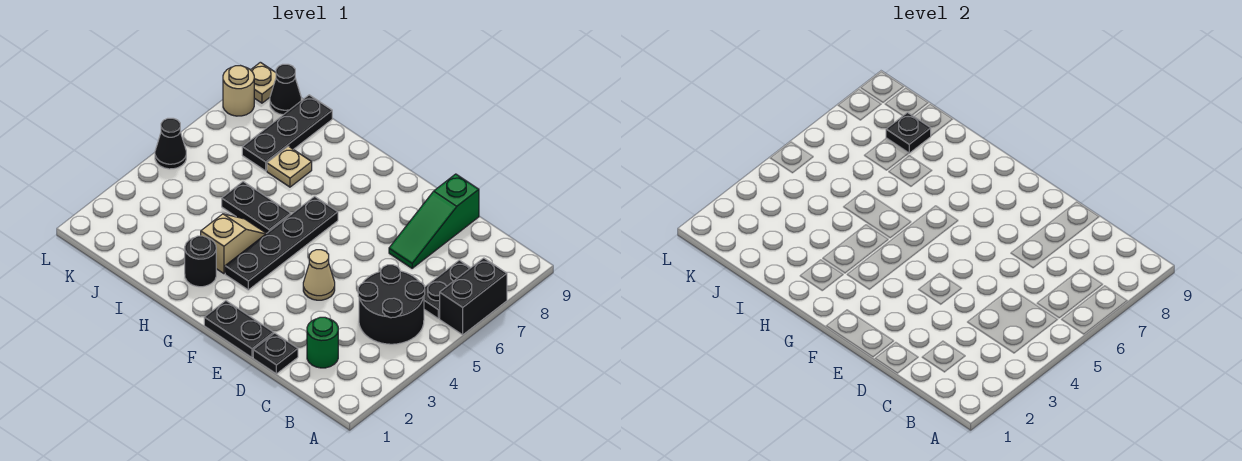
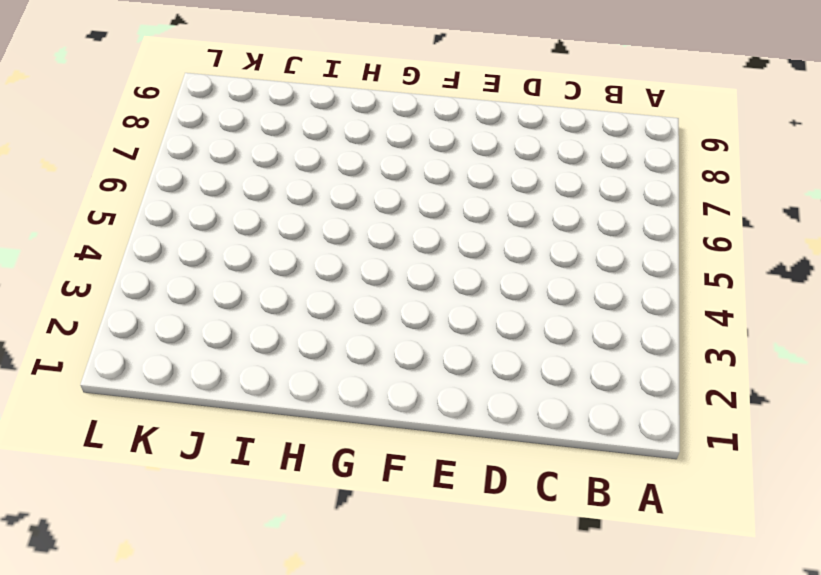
none -> black 1x2 brick [440,258,507,335]
none -> black 2x2 round brick [358,265,425,344]
none -> black 1x2 plate [424,260,470,318]

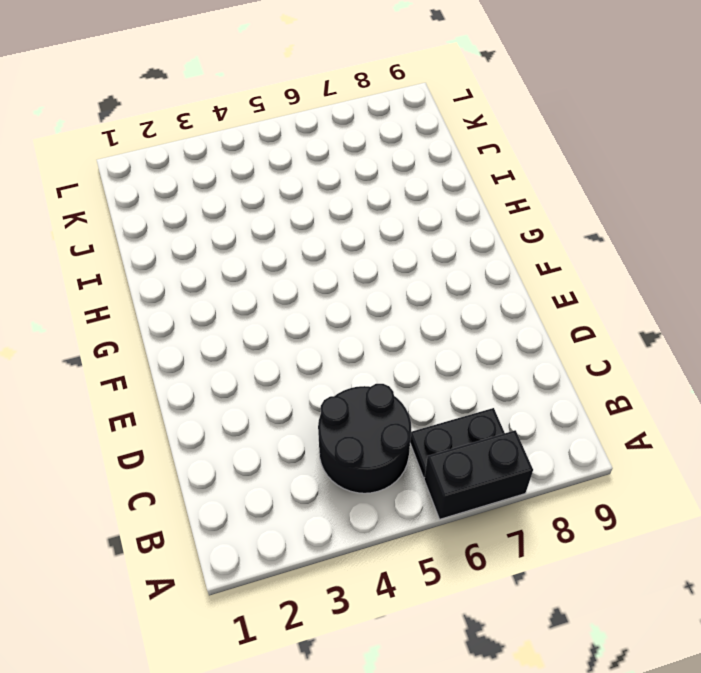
none -> green 1x1 round brick [307,317,338,368]
none -> black 1x1 plate [253,333,298,374]
none -> green 1x3 slope [389,174,479,268]

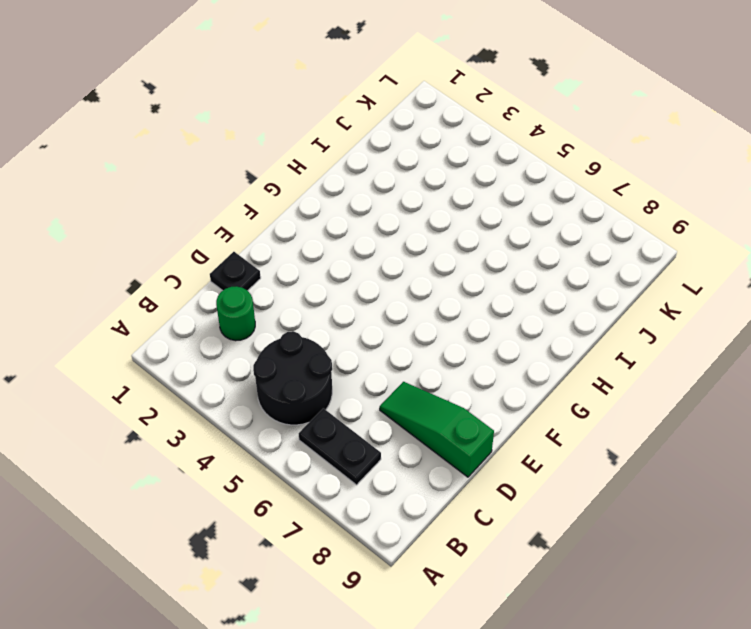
none -> black 1x2 brick [440,258,507,335]
none -> black 1x2 plate [204,301,274,357]
none -> tan 1x1 cone [303,250,335,300]

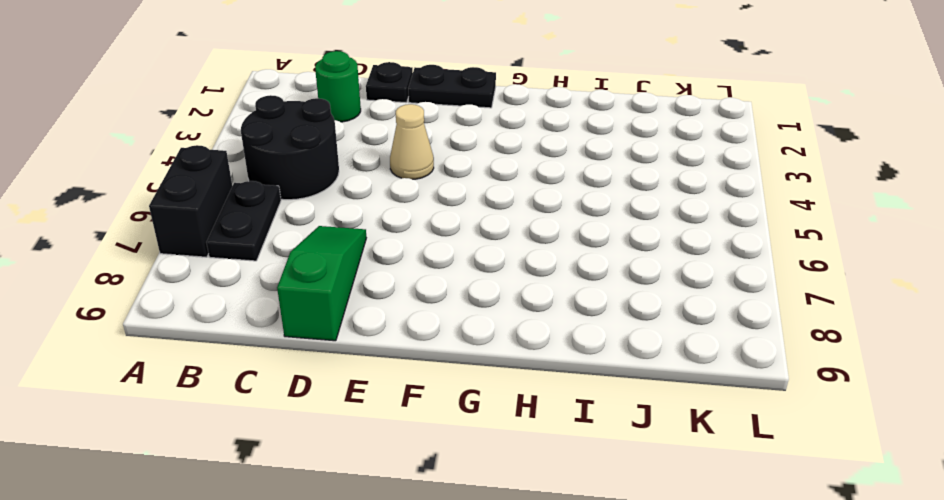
none -> black 1x4 plate [225,196,338,290]
none -> black 1x1 round brick [185,236,216,287]
none -> tan 1x2 slope [201,214,267,274]

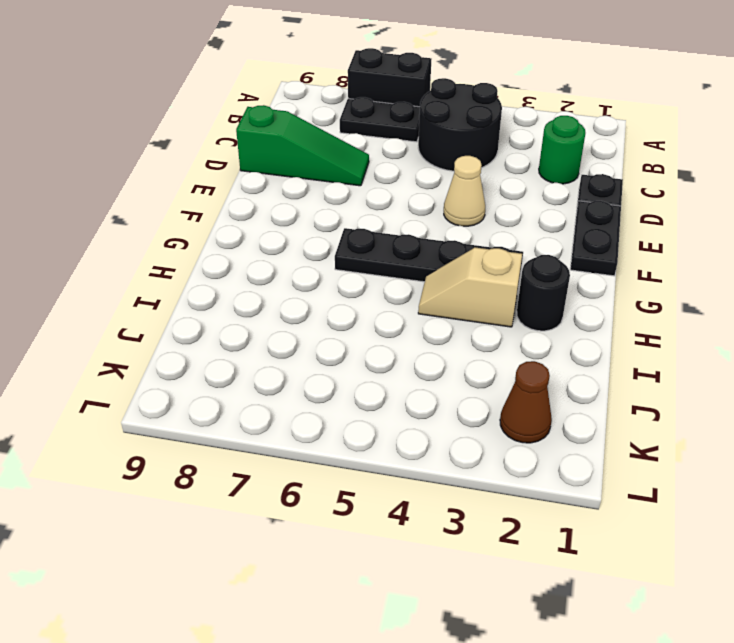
brown 1x1 cone [500,361,552,443] -> none
none -> black 1x2 plate [222,182,291,233]
none -> tan 1x1 plate [267,146,312,187]
none -> black 1x3 plate [242,95,332,171]

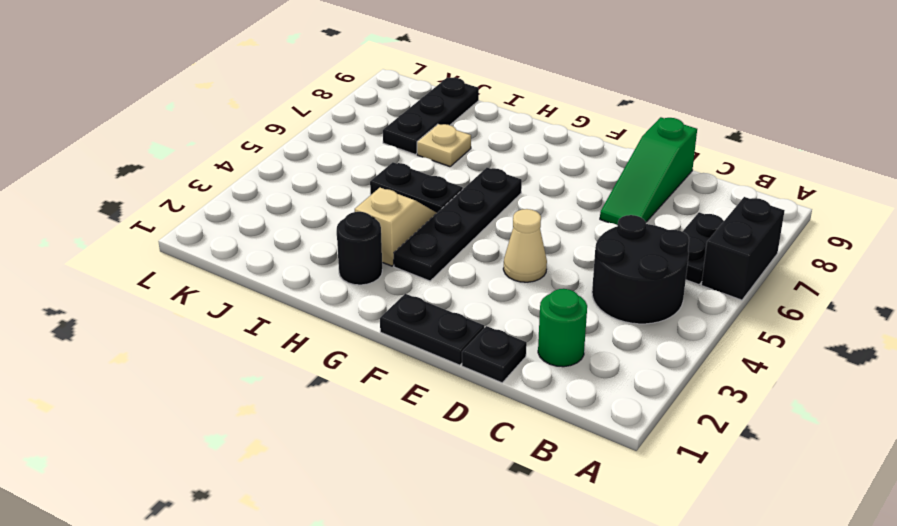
none -> black 1x1 cone [270,64,301,115]
none -> black 1x1 cone [155,118,186,169]
none -> tan 1x1 round brick [223,66,254,116]

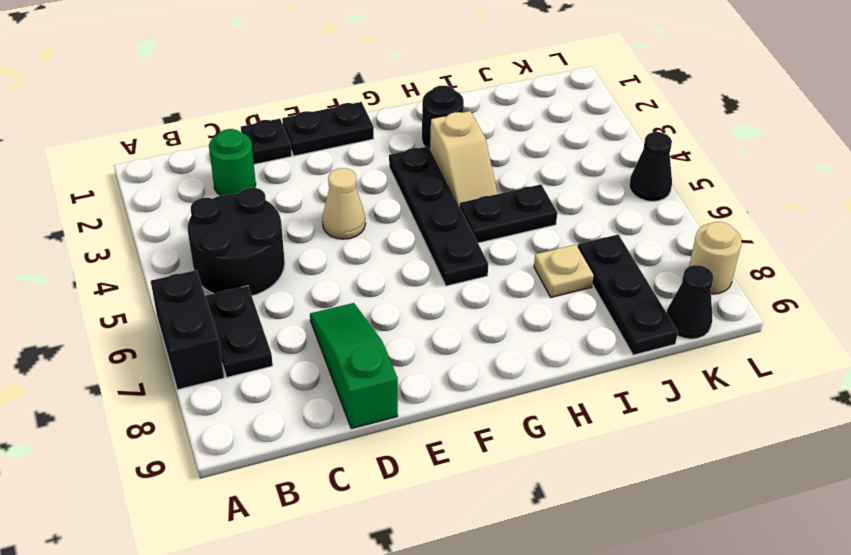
none -> tan 1x1 plate [251,62,276,103]
none -> black 1x1 plate [886,113,931,153]

